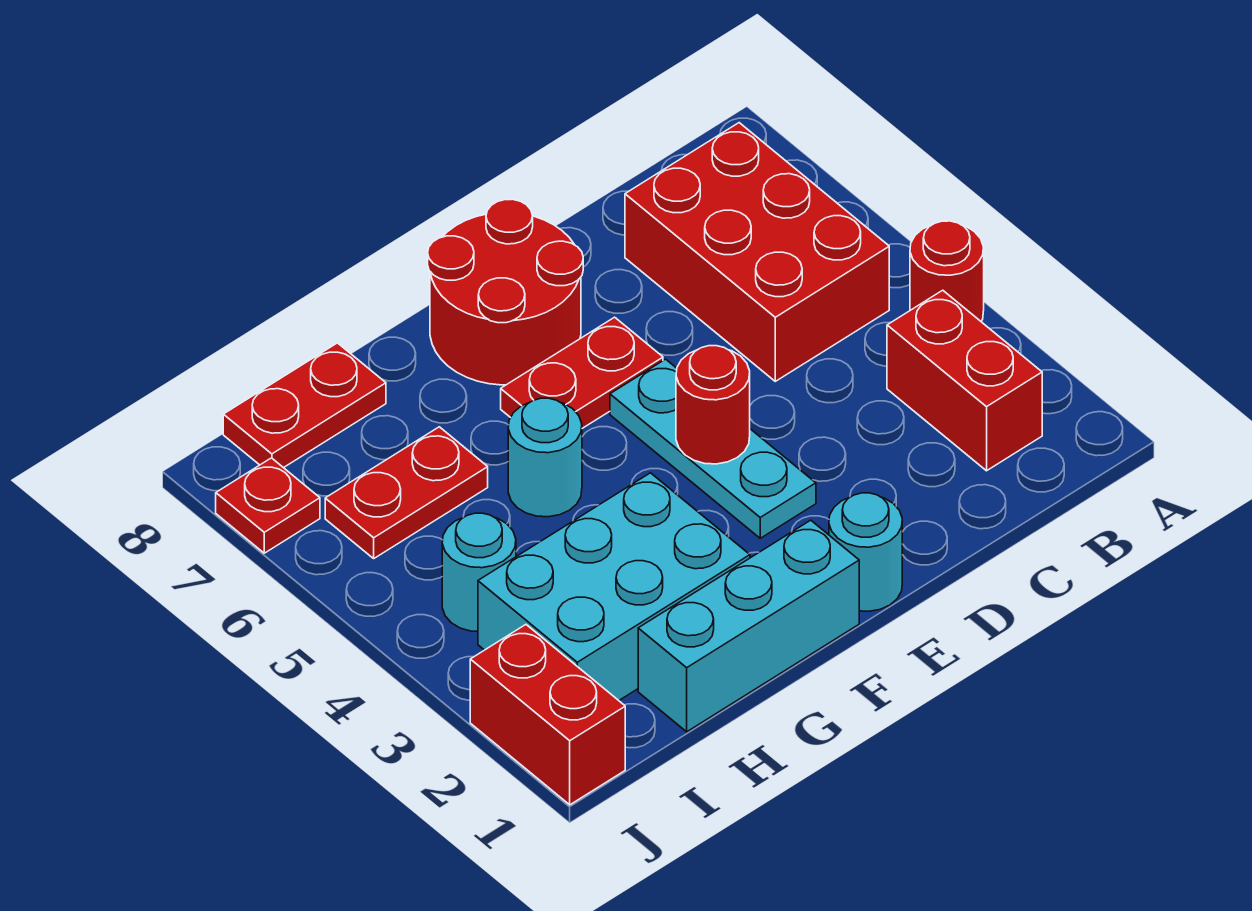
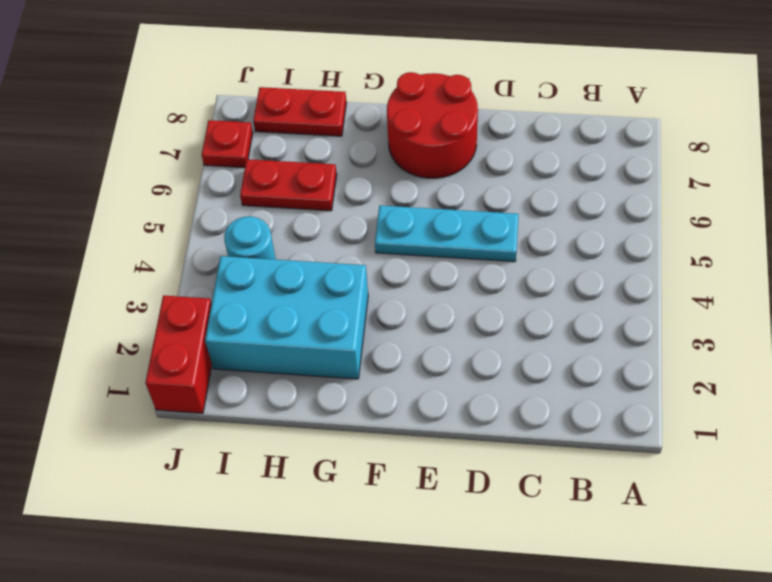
cyan 1x3 plate [375,205,519,262] -> cyan 1x3 plate turned to [610,359,816,538]
none -> red 1x1 round brick [910,221,984,321]
none -> red 1x2 brick [887,290,1042,471]
none -> red 2x3 brick [625,123,889,381]

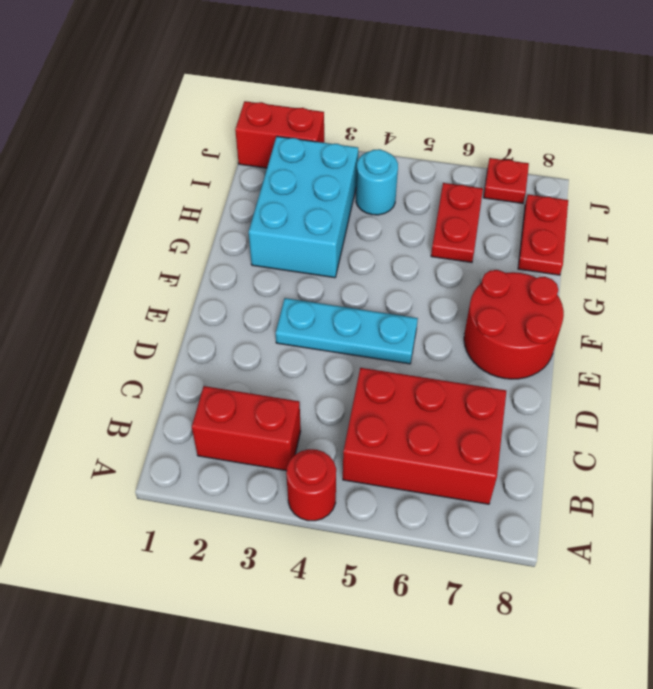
none -> cyan 1x1 round brick [829,493,902,611]
none -> red 1x2 plate [501,317,663,428]
none -> cyan 1x3 brick [638,520,859,732]

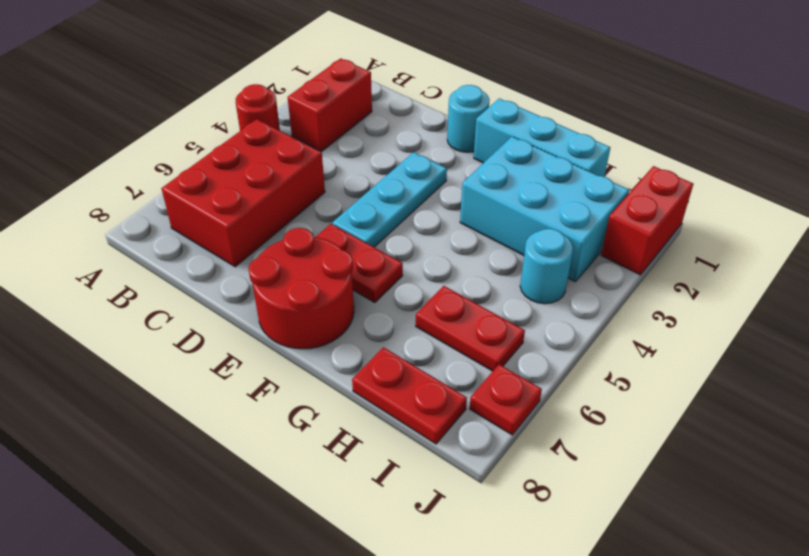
none -> cyan 1x1 round brick [508,398,582,517]
none -> red 1x1 round brick [676,346,750,464]

